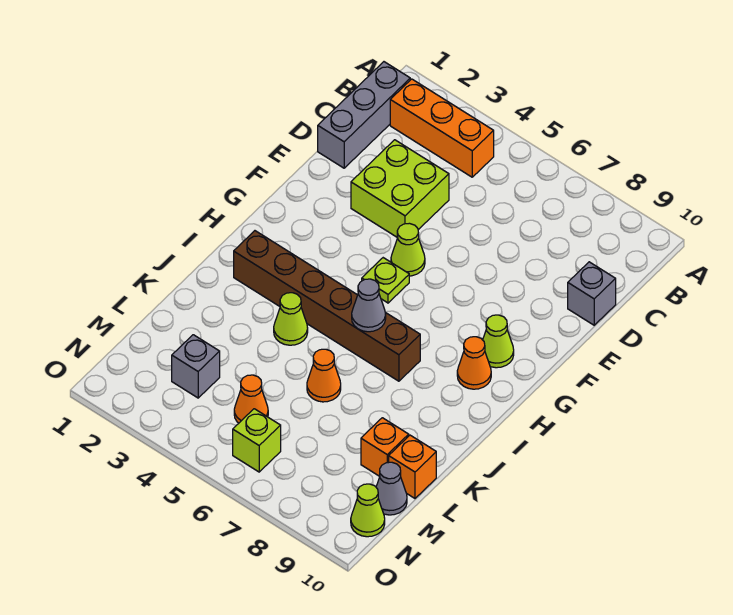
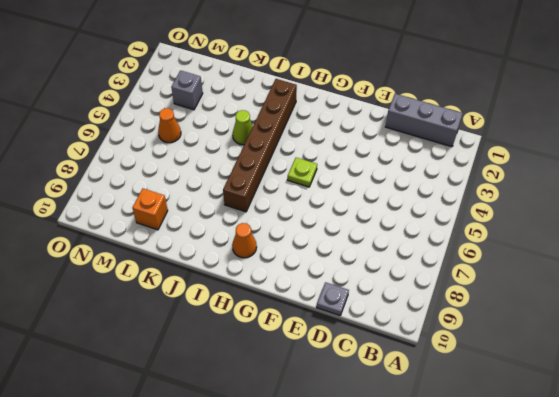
grey 1x1 plate [317,282,349,315] -> grey 1x1 brick [568,262,616,325]
none -> orange 1x3 brick [390,79,494,177]
none -> lime 2x2 brick [351,140,449,238]
none -> lime 1x1 cone [391,223,425,276]

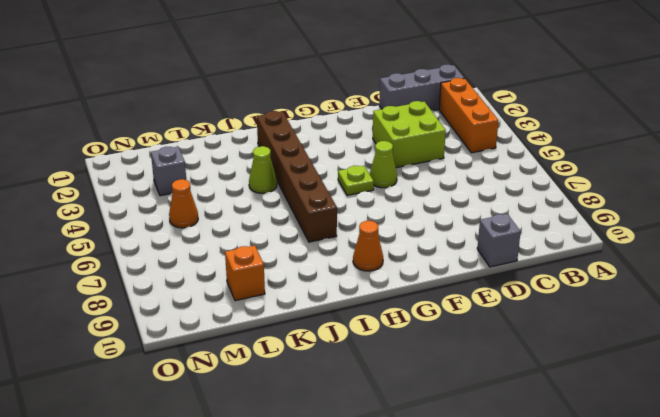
none -> lime 1x1 cone [483,315,514,368]
none -> orange 1x1 cone [307,349,341,402]
none -> orange 1x1 brick [389,435,436,498]

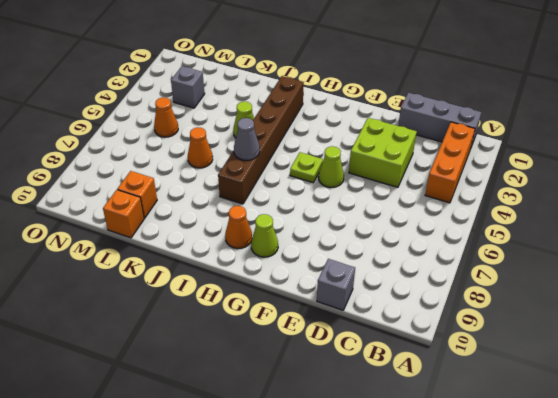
none -> grey 1x1 cone [376,462,407,515]
none -> lime 1x1 brick [233,409,281,472]
none -> lime 1x1 cone [351,484,385,537]

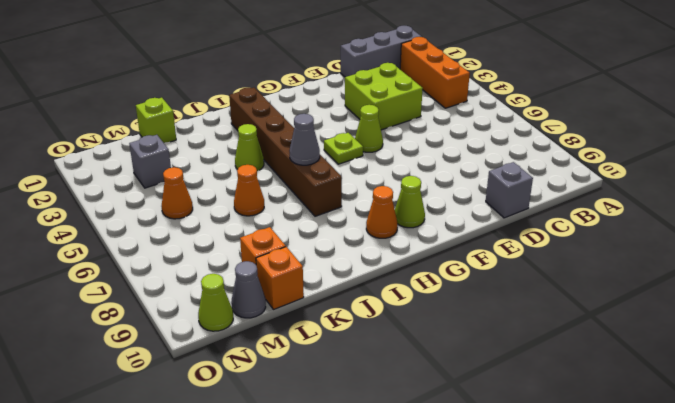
lime 1x1 brick [136,98,176,143] -> lime 1x1 brick moved to [233,409,281,472]

